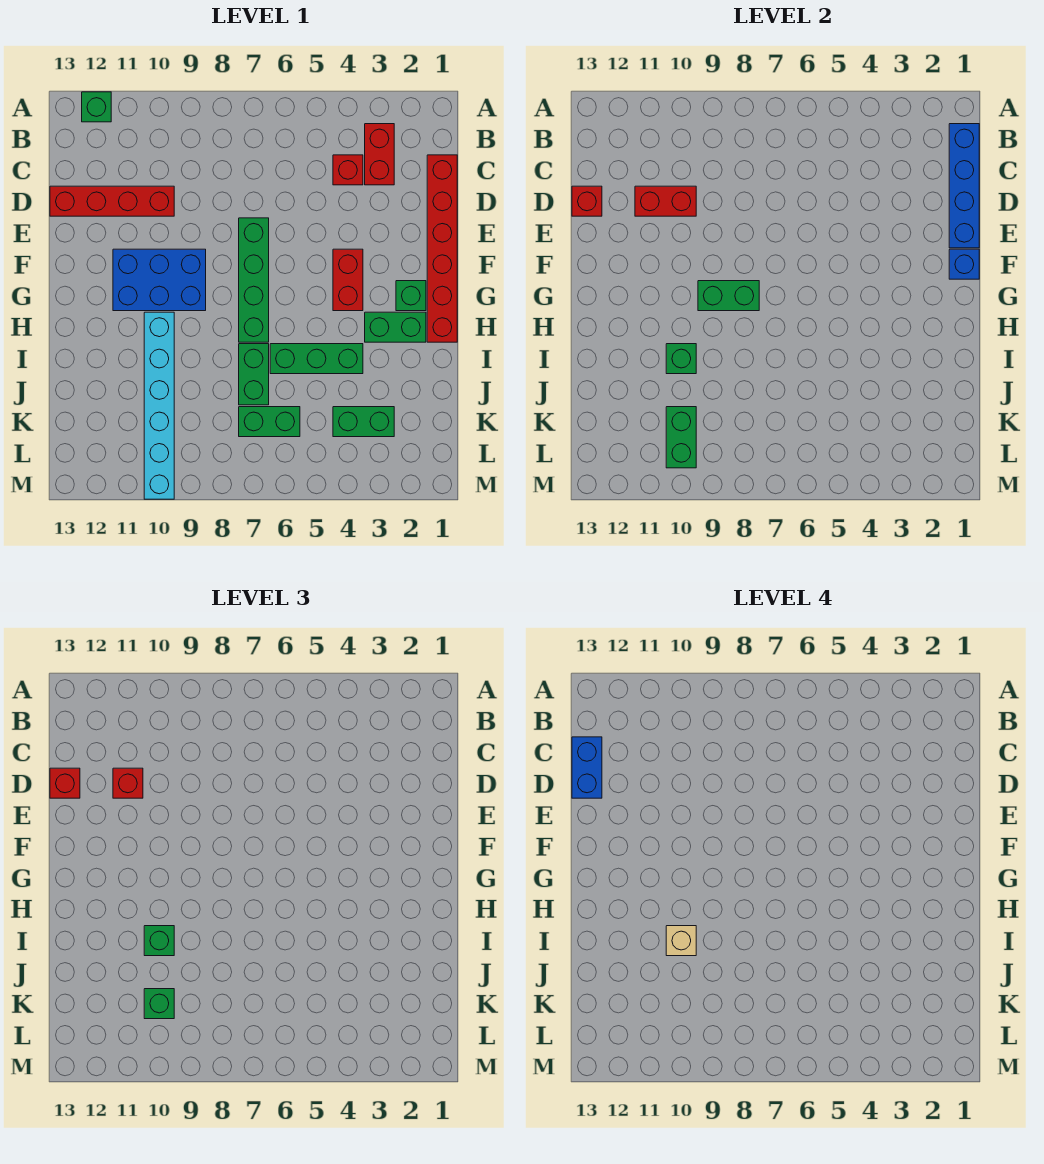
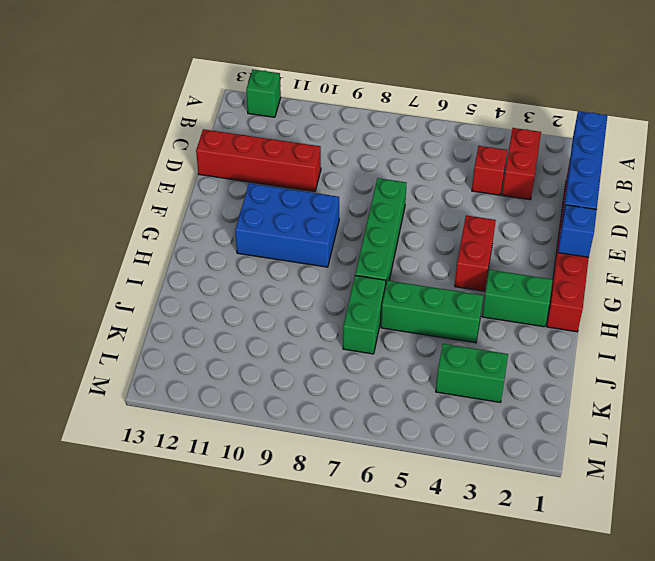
none -> green 1x1 brick [396,281,426,311]
none -> cyan 1x6 brick [144,312,174,499]
none -> green 1x2 brick [239,407,300,437]

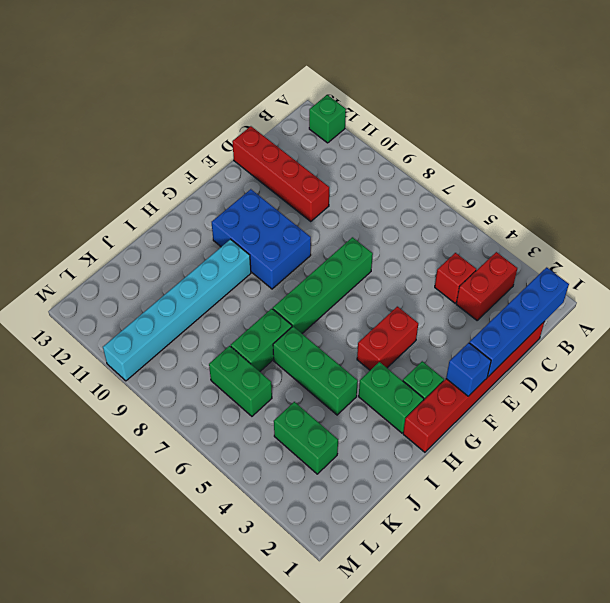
none -> red 1x2 brick [635,186,696,216]
none -> red 1x1 brick [572,186,602,216]
none -> green 1x2 brick [698,281,759,311]

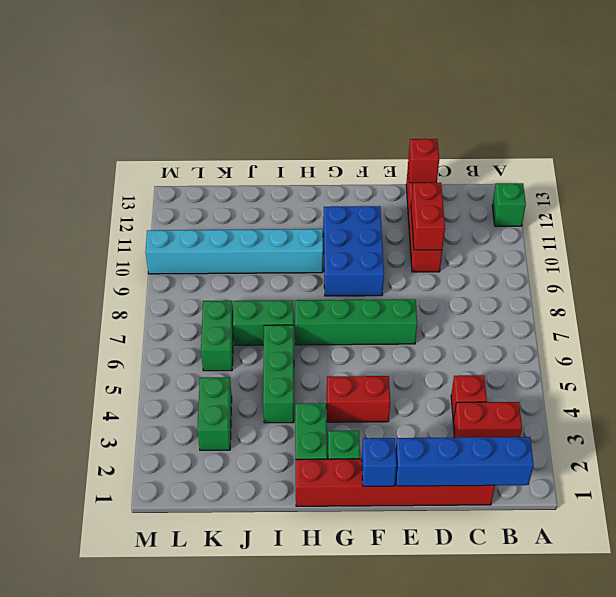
none -> green 1x2 brick [698,281,759,311]
none -> green 1x1 brick [666,344,696,374]
none -> green 1x2 brick [666,407,696,468]

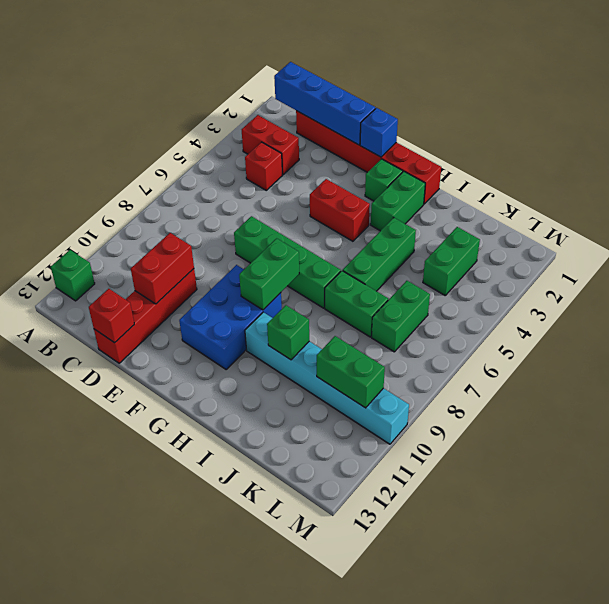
none -> red 1x1 brick [113,768,143,798]
none -> red 1x1 brick [50,768,80,798]
none -> green 1x1 brick [144,926,174,956]

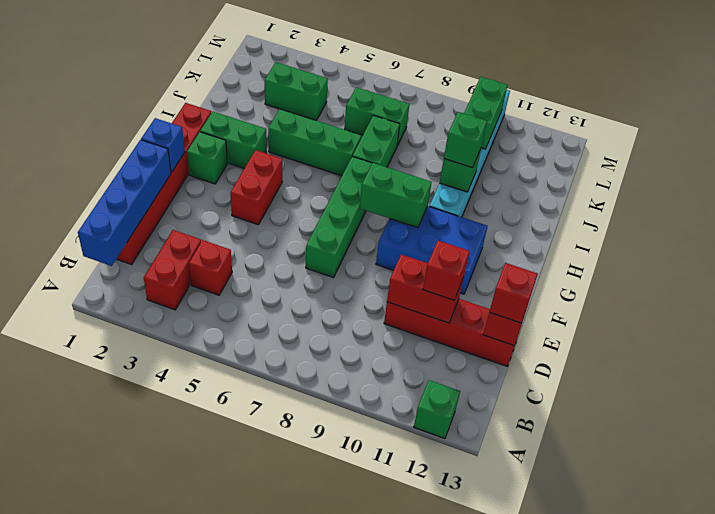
none -> green 1x1 brick [144,989,174,1019]
none -> blue 1x2 brick [572,737,602,798]
none -> tan 1x1 brick [666,926,696,956]

